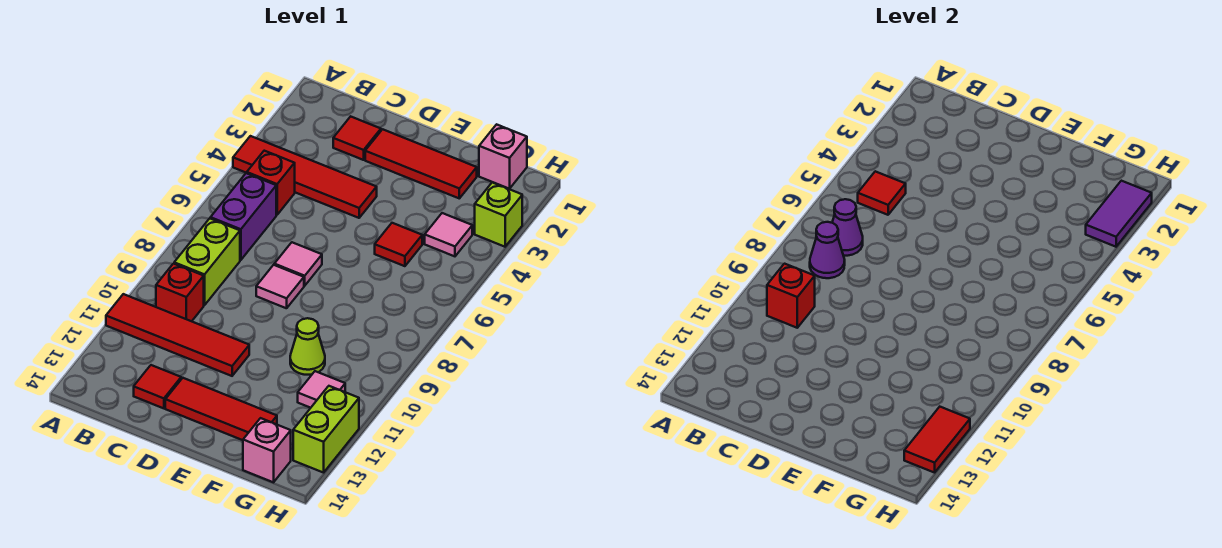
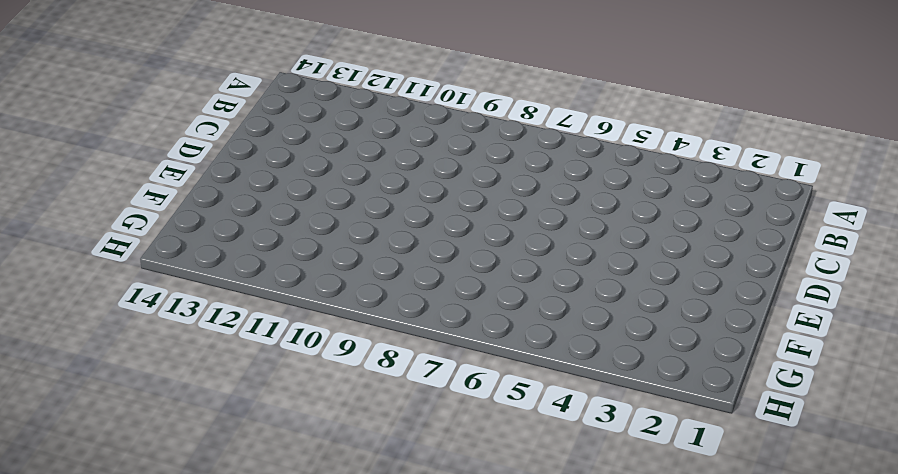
none -> red 1x4 tile [233,136,377,218]
none -> red 1x4 tile [106,294,249,376]
none -> red 1x1 brick [247,151,295,215]

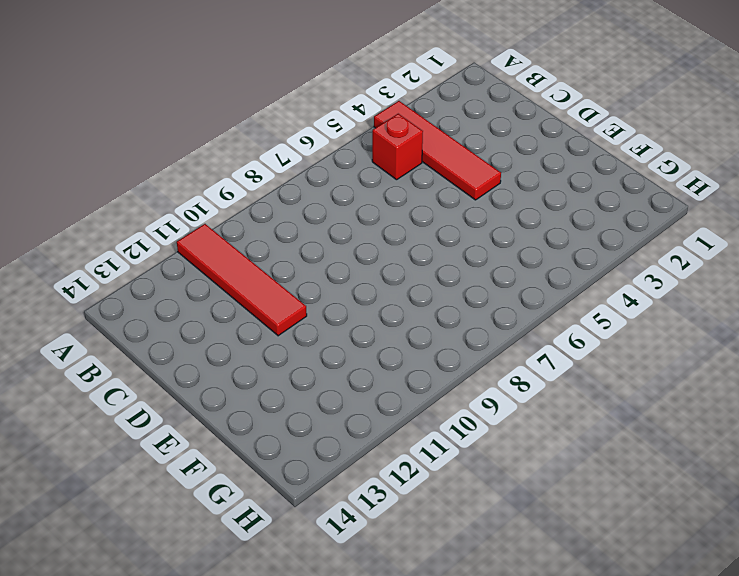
none -> purple 1x2 brick [210,173,276,260]
none -> lime 1x2 brick [174,218,240,305]
none -> red 1x1 brick [156,264,204,321]

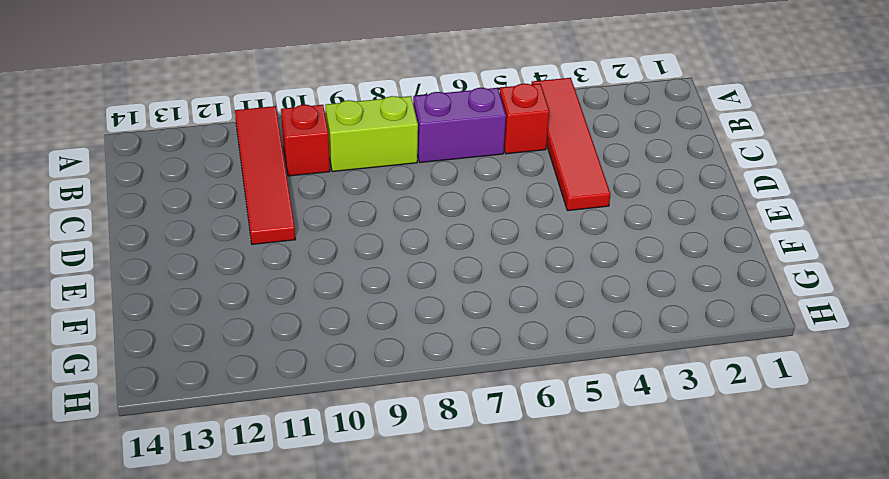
none -> red 1x1 tile [333,116,381,160]
none -> red 1x1 tile [134,365,181,408]
none -> red 1x3 tile [365,129,477,198]

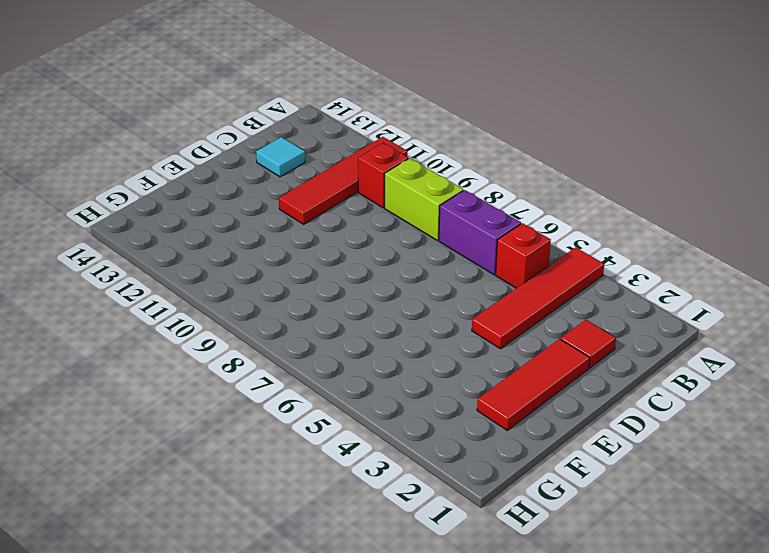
cyan 1x1 tile [256,137,305,177] -> red 1x1 tile [134,365,181,408]
none -> pink 1x1 tile [274,242,322,286]
none -> pink 1x1 tile [256,265,304,308]
none -> red 1x3 tile [165,378,277,440]

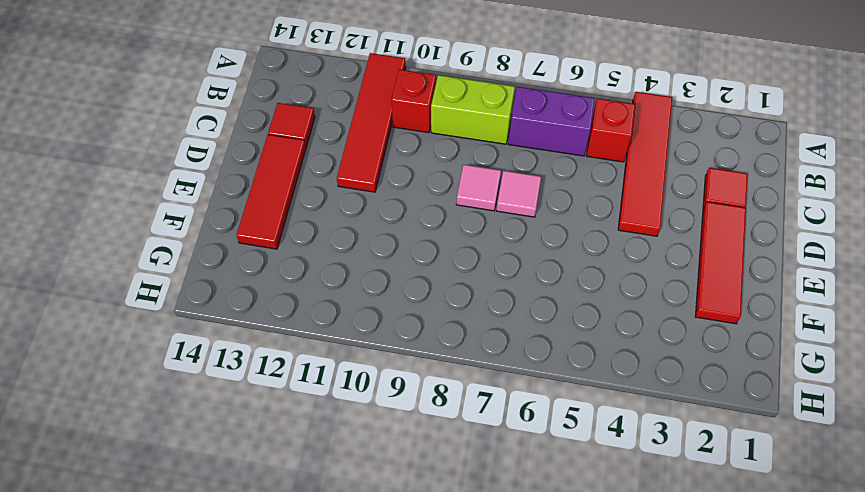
none -> red 1x1 tile [375,223,422,266]
none -> lime 1x1 cone [290,318,325,375]
none -> pink 1x1 brick [479,124,527,189]

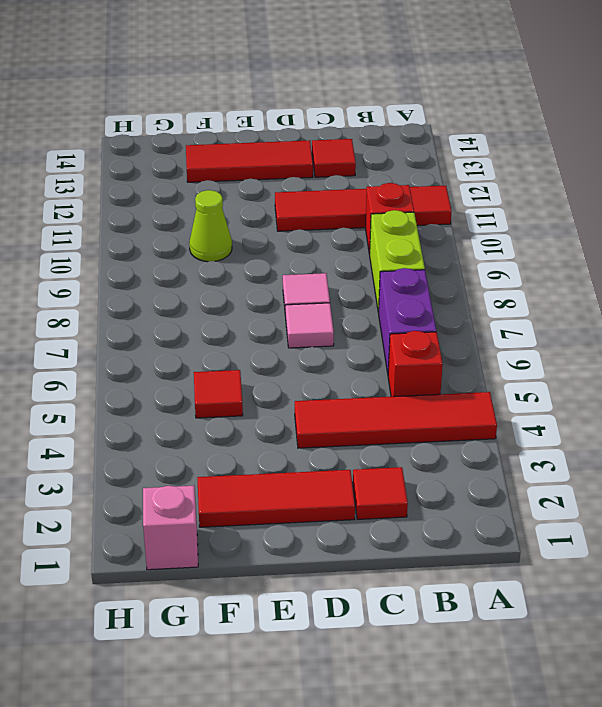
none -> pink 1x1 tile [425,213,472,256]
none -> pink 1x1 tile [298,371,345,408]
none -> pink 1x1 brick [243,418,291,482]

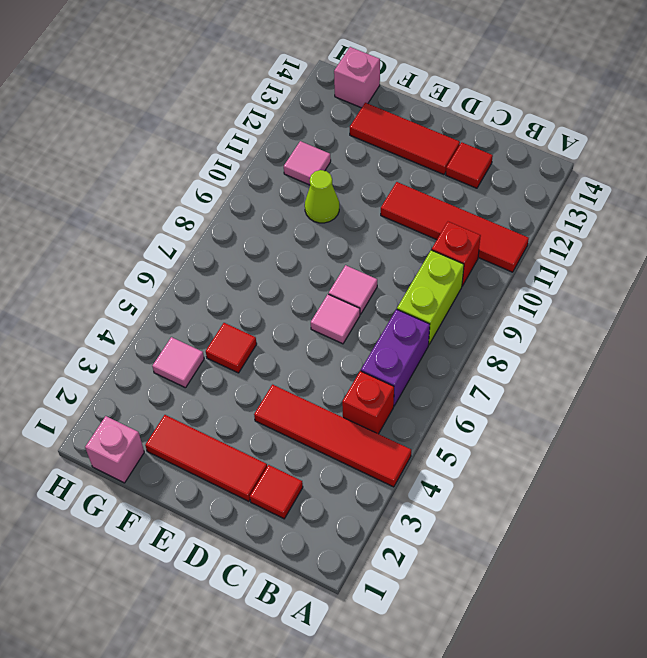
none -> lime 1x1 brick [475,183,522,247]
none -> lime 1x2 brick [293,386,359,473]
none -> red 1x1 tile [858,171,906,215]

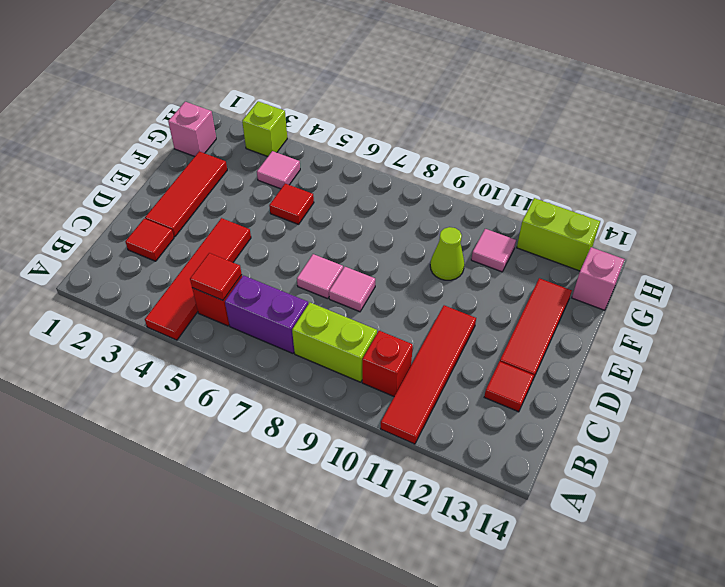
none -> purple 1x1 cone [832,199,863,256]
none -> purple 1x1 cone [810,222,845,278]
none -> red 1x1 brick [767,264,815,328]

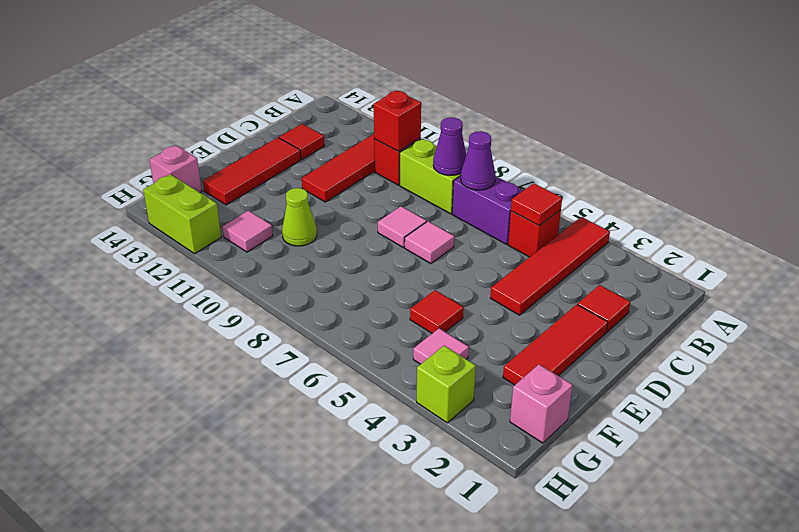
none -> purple 1x2 tile [1086,181,1152,247]
none -> red 1x2 tile [904,407,970,473]

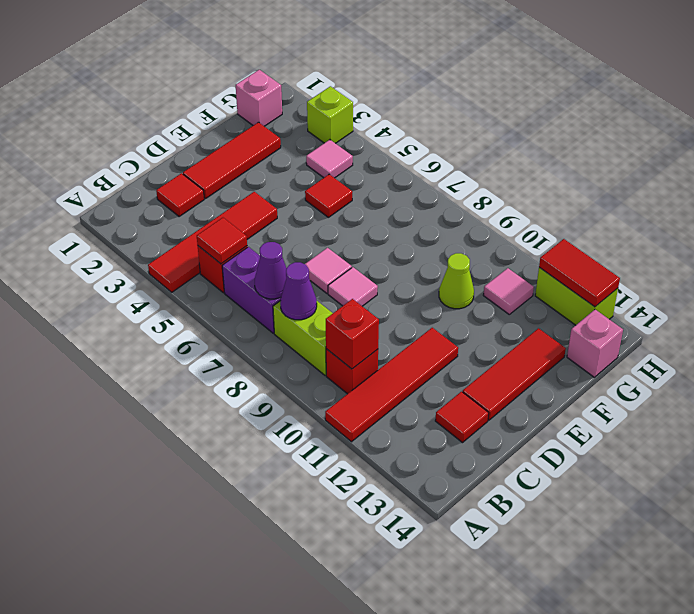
none -> purple 1x2 tile [1086,181,1152,247]

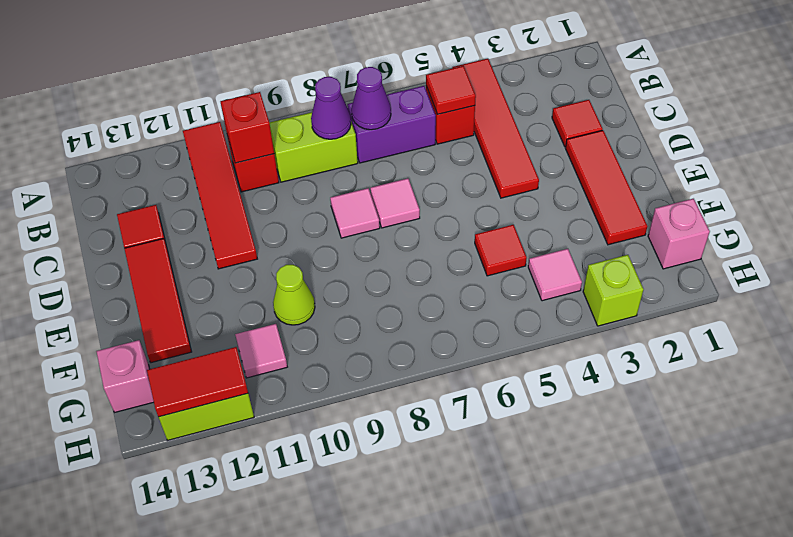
none -> purple 1x2 tile [1086,181,1152,247]

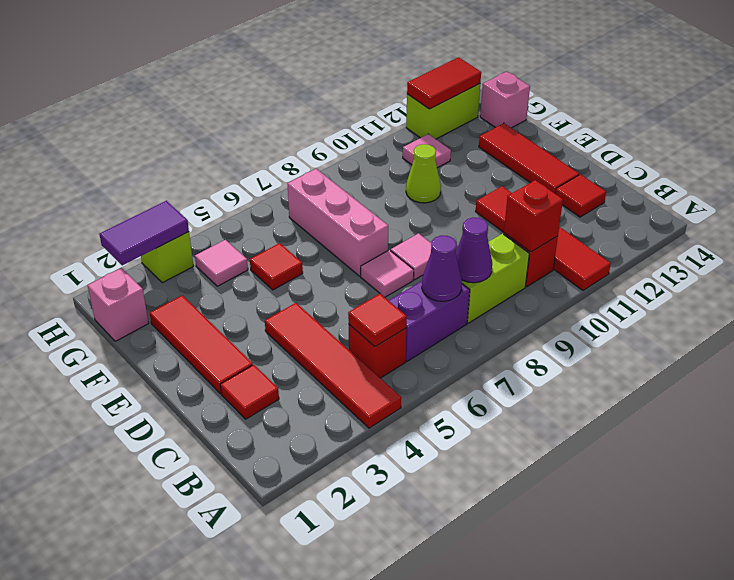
pink 1x3 brick [288,169,388,276] -> none

